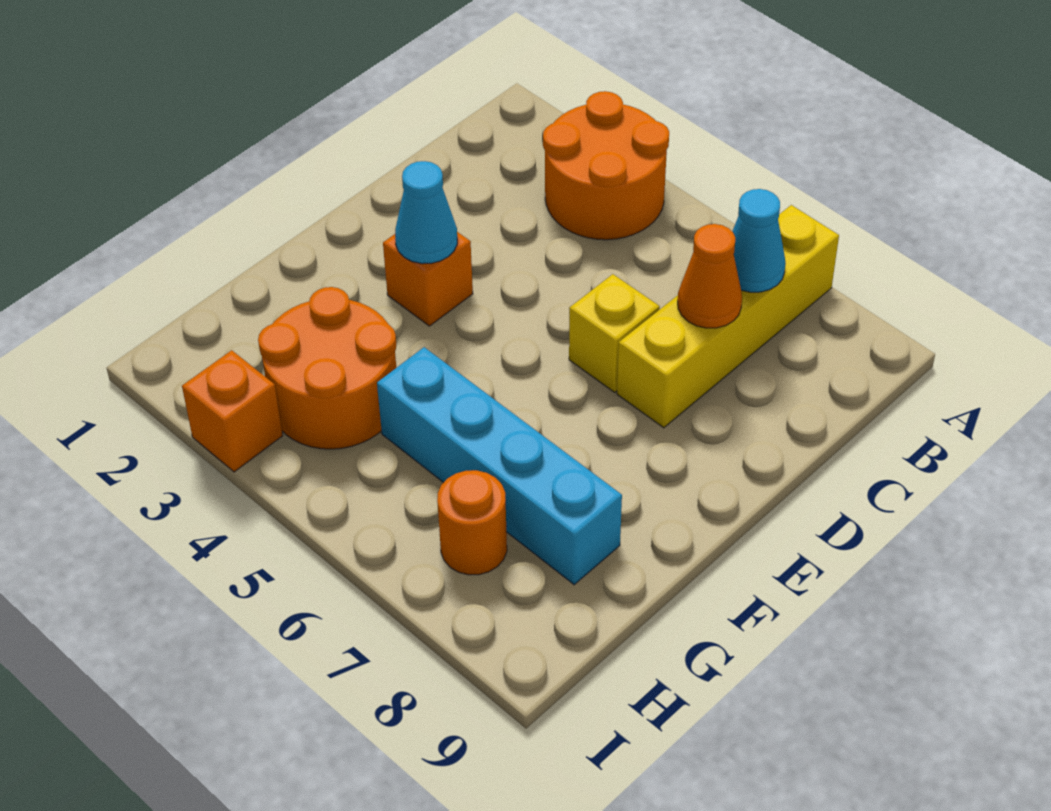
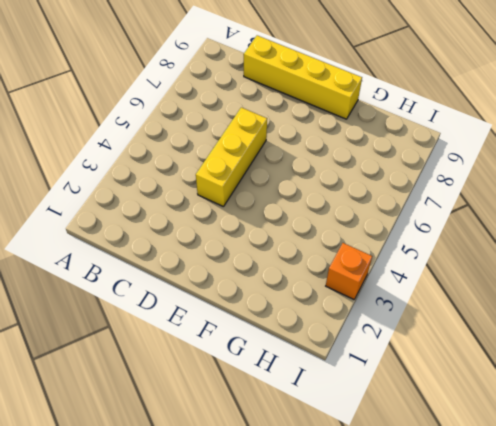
yellow 1x4 brick [244,35,362,119] -> yellow 1x4 brick moved to [617,205,839,428]
yellow 1x3 brick [196,107,267,207] -> yellow 1x1 brick [569,274,660,392]
none -> orange 2x2 round brick [543,91,669,240]
none -> orange 1x1 brick [383,232,473,326]

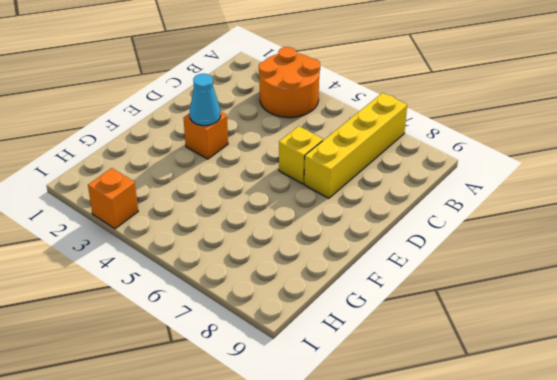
none -> orange 2x2 round brick [258,287,396,449]
none -> cyan 1x4 brick [377,347,622,585]

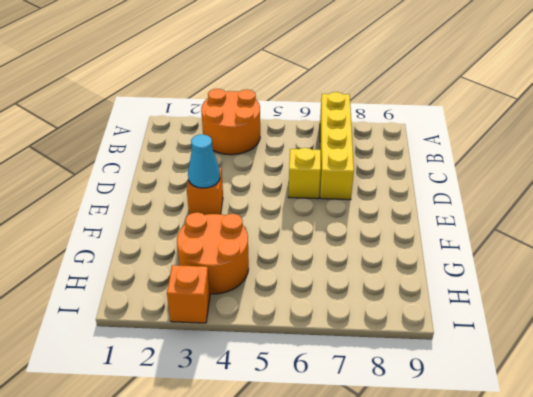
none -> cyan 1x4 brick [377,347,622,585]
none -> orange 1x1 round brick [437,470,507,575]

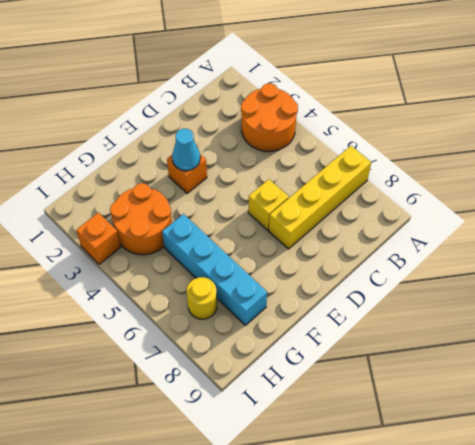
yellow 1x1 round brick [187,277,217,319] -> orange 1x1 round brick [437,470,507,575]
none -> cyan 1x1 cone [732,189,786,292]
none -> orange 1x1 cone [678,224,742,328]

